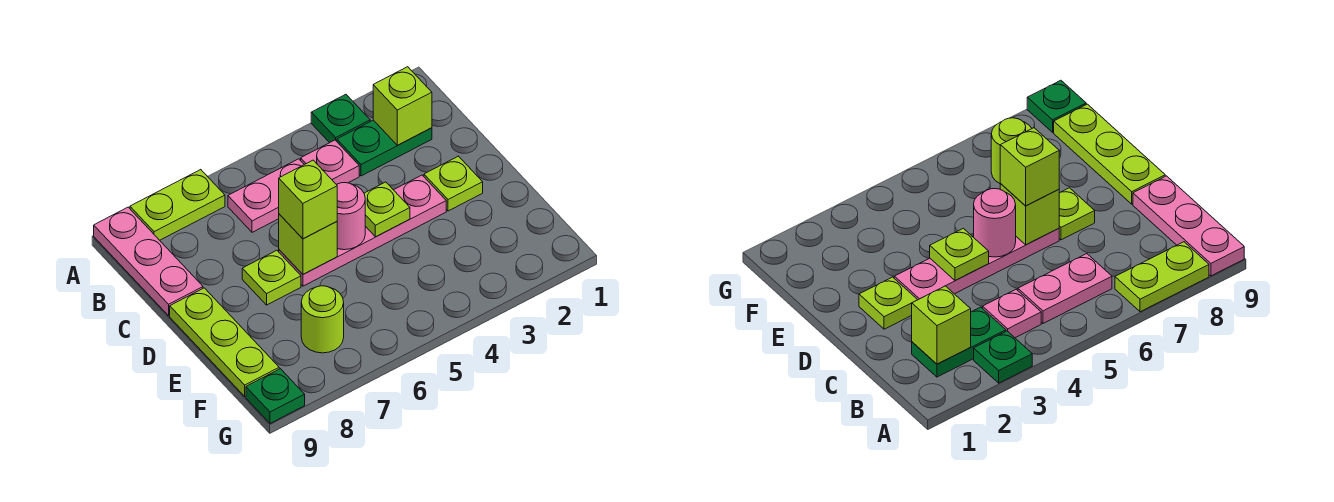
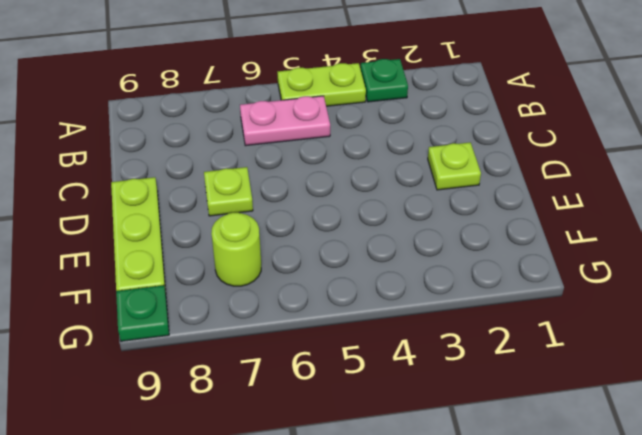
lime 1x2 plate [278,63,366,106] -> lime 1x2 plate moved to [130,170,225,240]
none -> pink 1x3 plate [94,207,203,316]
none -> green 1x2 plate [337,120,432,176]
none -> pink 1x1 plate [301,140,359,184]

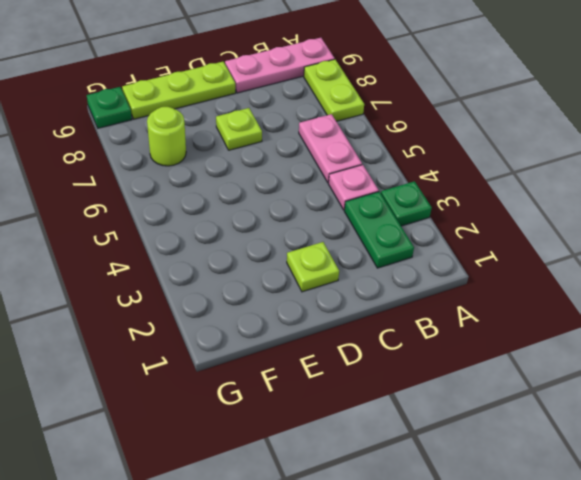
none -> pink 1x4 plate [279,175,446,286]
none -> lime 1x1 brick [373,67,432,145]
none -> lime 1x1 plate [364,182,410,237]

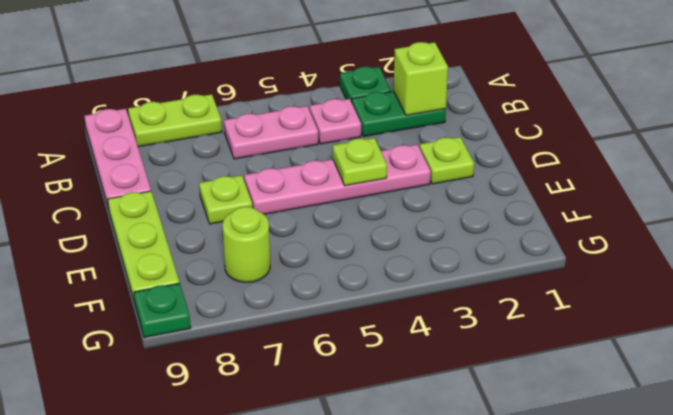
none -> pink 1x1 round brick [336,183,365,250]
none -> lime 1x1 brick [279,214,337,274]
none -> lime 1x1 brick [279,160,337,239]

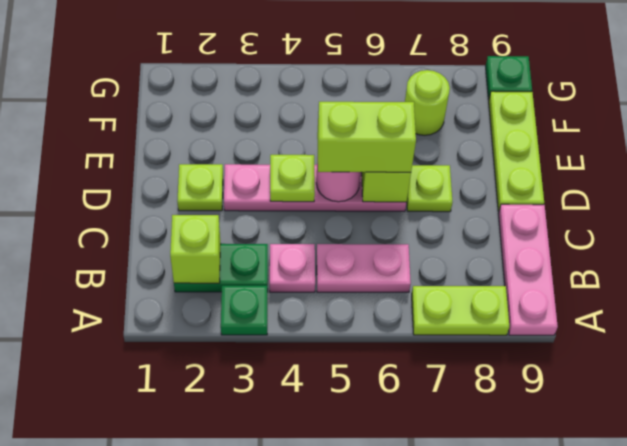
lime 1x2 brick [317,102,416,172] -> lime 1x1 brick [279,160,337,239]

